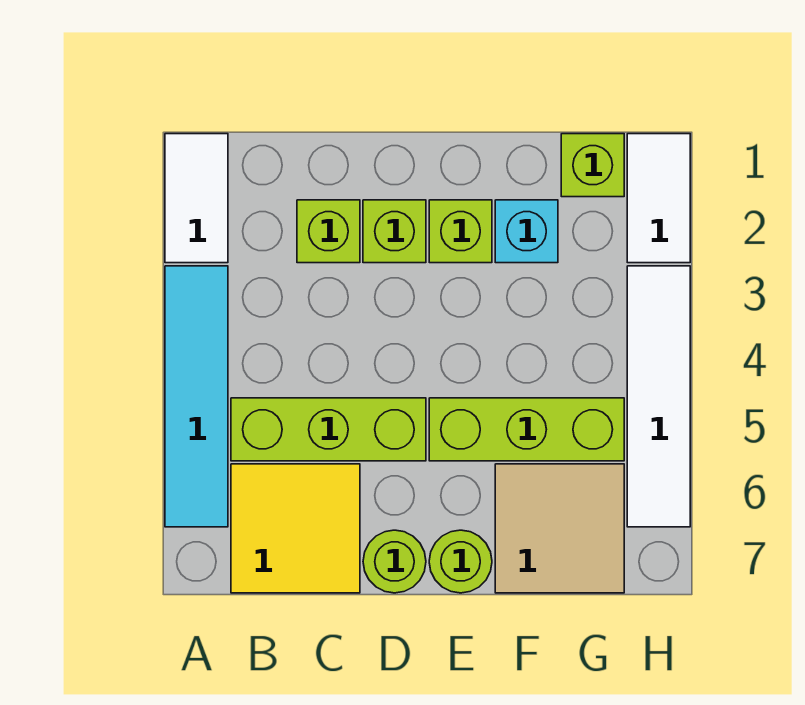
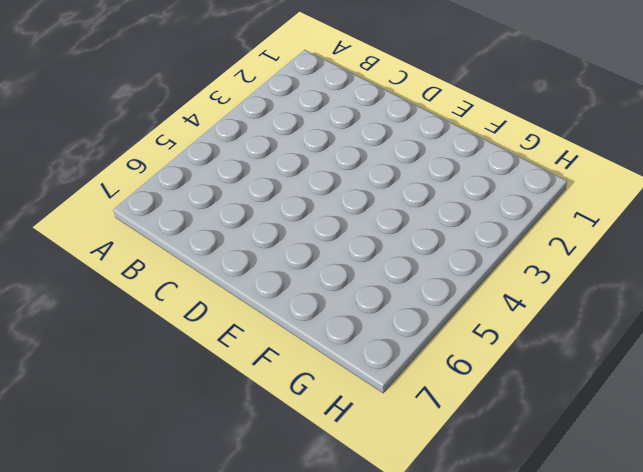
none -> white 1x2 tile [165,134,228,263]
none -> cyan 1x4 tile [165,266,228,527]
none -> lime 1x3 brick [231,398,426,461]

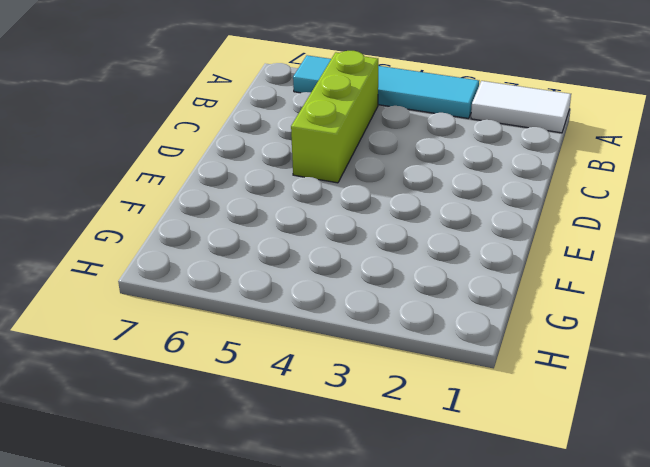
none -> yellow 2x2 tile [231,464,360,593]
none -> lime 1x1 brick [297,200,360,263]
none -> lime 1x1 brick [363,200,426,263]

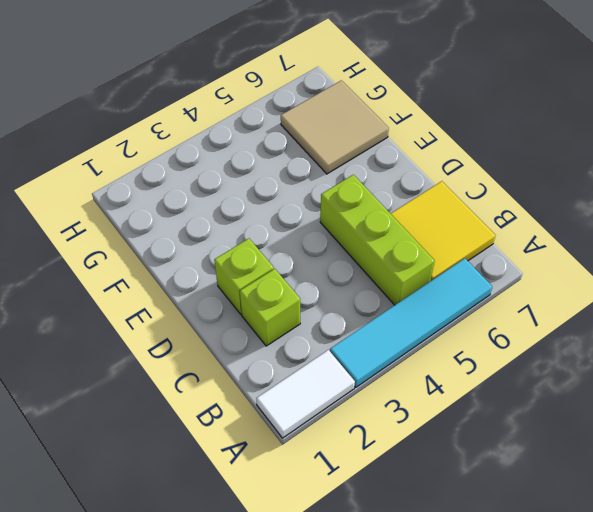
none -> lime 1x1 round brick [363,530,426,593]
none -> lime 1x1 brick [429,200,492,263]
none -> lime 1x3 brick [429,398,624,461]

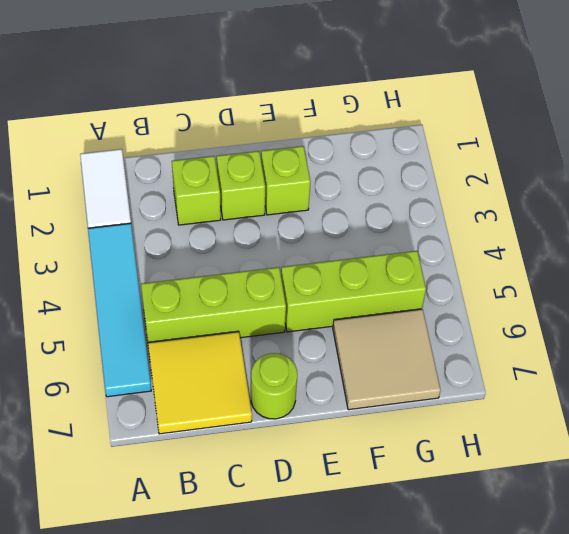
none -> lime 1x1 round brick [429,530,492,593]
none -> cyan 1x1 brick [495,200,558,263]
none -> lime 1x1 brick [561,134,624,197]

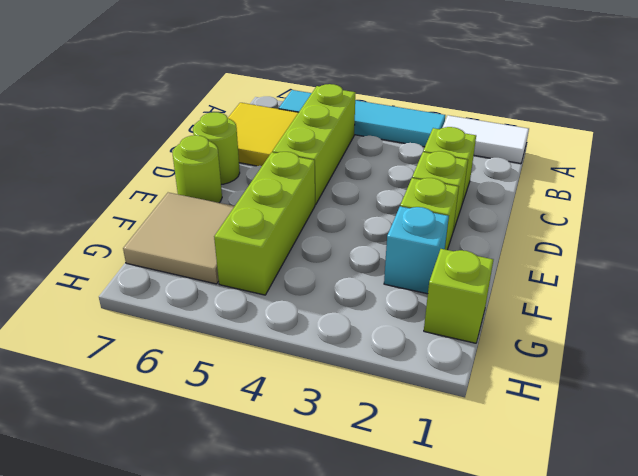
none -> white 1x2 tile [627,134,690,263]
none -> white 1x4 tile [627,266,690,527]

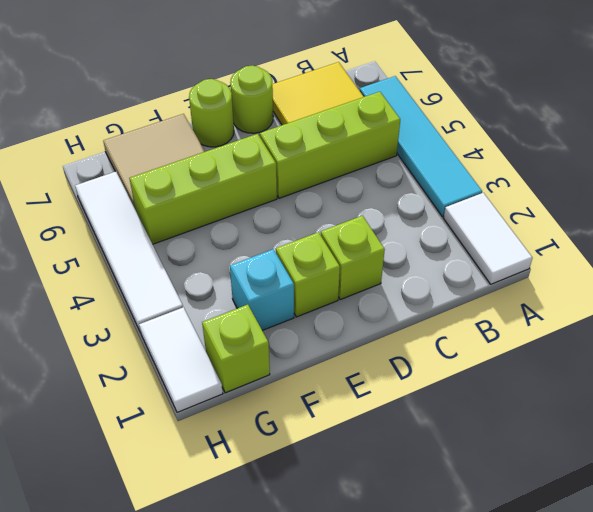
none -> lime 1x1 brick [297,200,360,263]

